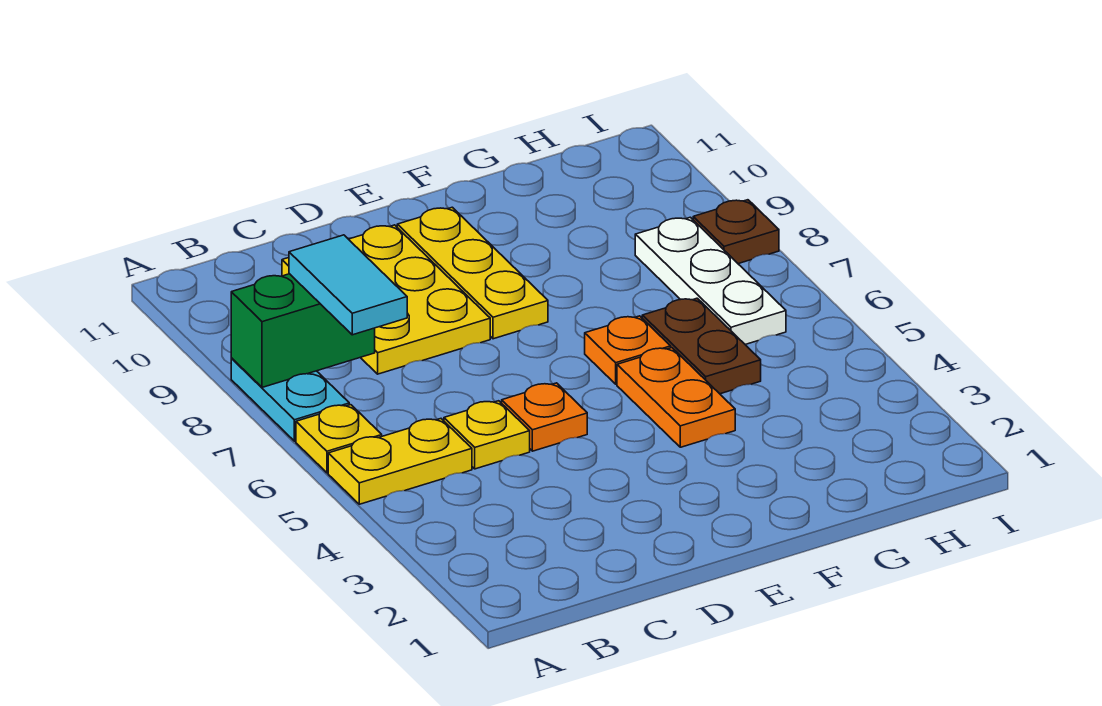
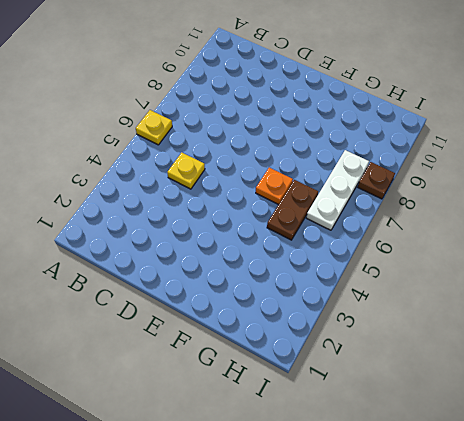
none -> yellow 1x2 plate [328,419,472,504]
none -> cyan 1x2 plate [231,358,349,441]
none -> yellow 2x3 plate [282,225,490,374]

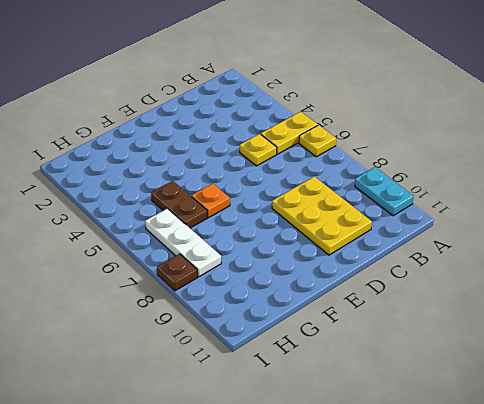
cyan 1x2 plate [355,167,414,216] -> cyan 1x2 plate moved to [231,358,349,441]
none -> orange 1x1 plate [502,383,587,451]
none -> yellow 1x3 plate [397,207,548,339]
none -> orange 1x2 plate [617,348,735,447]

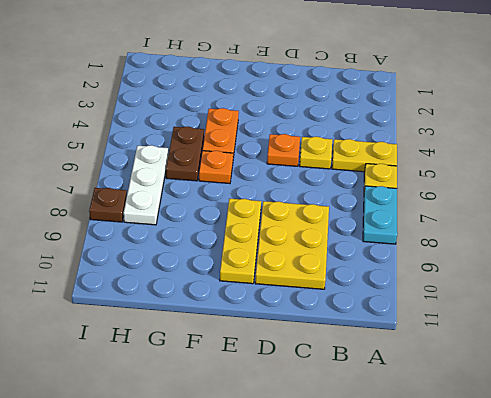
none -> green 1x2 brick [231,274,375,387]
none -> cyan 1x2 tile [289,235,407,335]

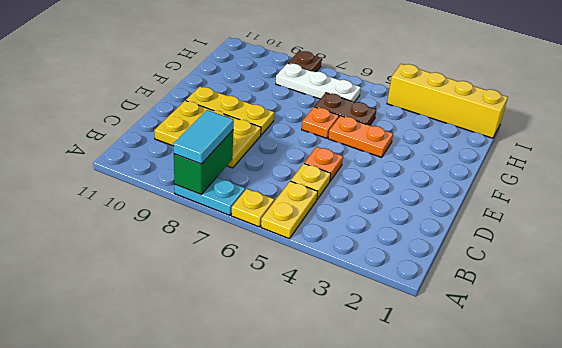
cyan 1x2 tile [174,110,234,164] -> cyan 1x2 tile turned to [289,235,407,335]
yellow 1x4 brick [387,64,508,138] -> none

